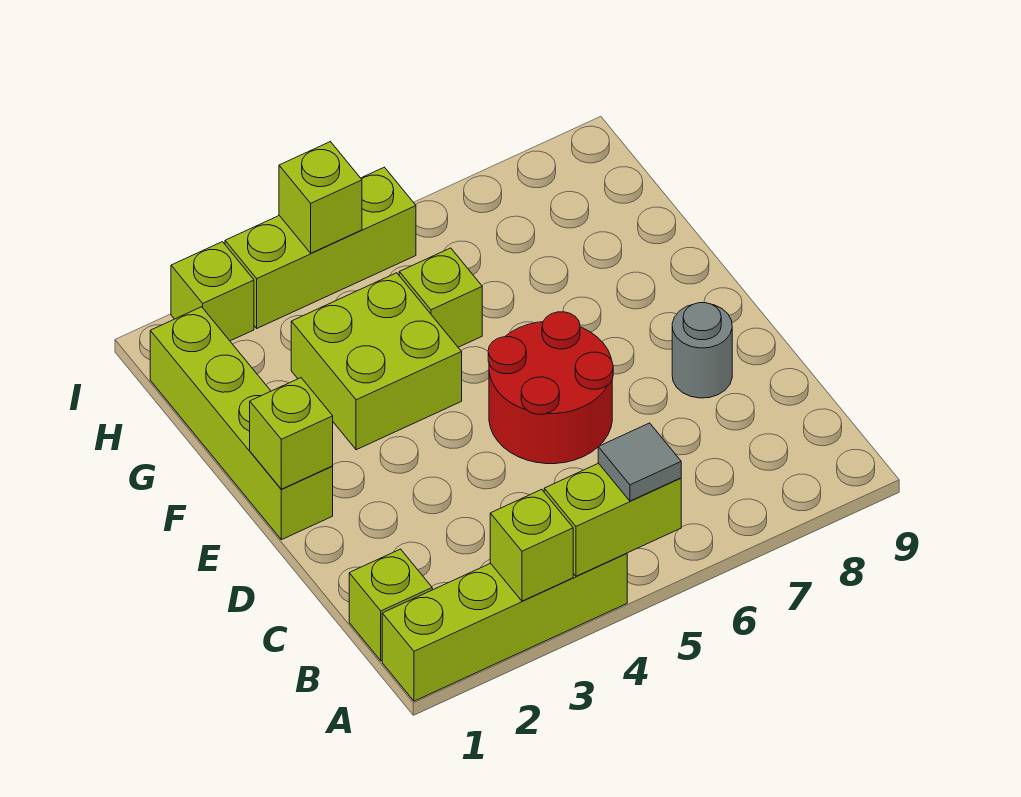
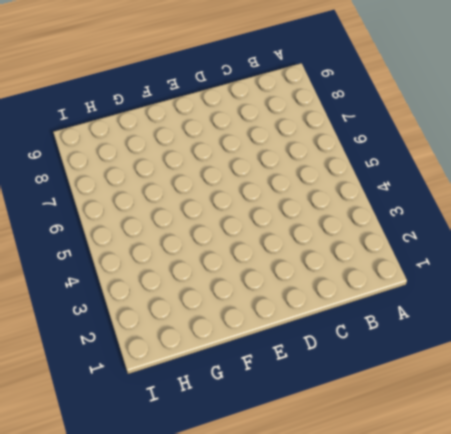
none -> lime 1x4 brick [382,553,627,701]
none -> lime 1x1 brick [349,549,432,661]
none -> red 2x2 round brick [488,312,613,464]

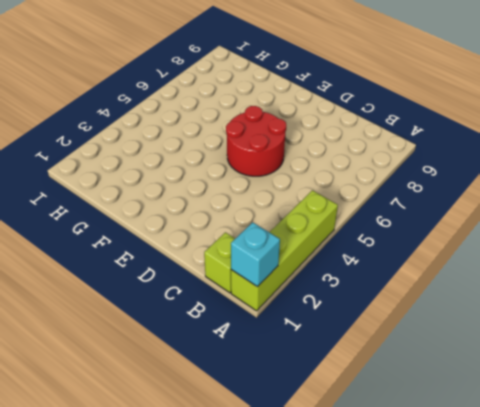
cyan 1x1 brick [231,222,280,287] -> none
none -> grey 1x1 round brick [672,303,732,398]
none -> lime 1x4 brick [150,307,333,540]
none -> lime 2x2 brick [291,273,462,450]

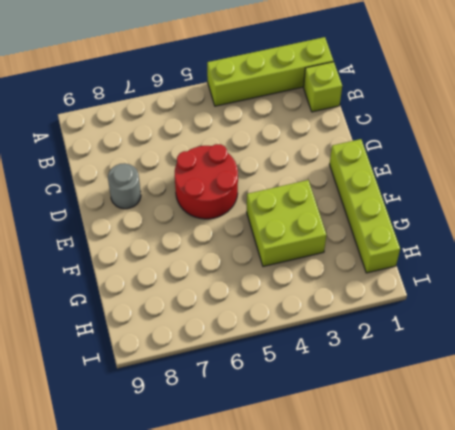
none -> lime 1x1 brick [399,248,482,347]
none -> lime 1x1 brick [171,242,254,341]
none -> lime 1x3 brick [225,167,416,328]

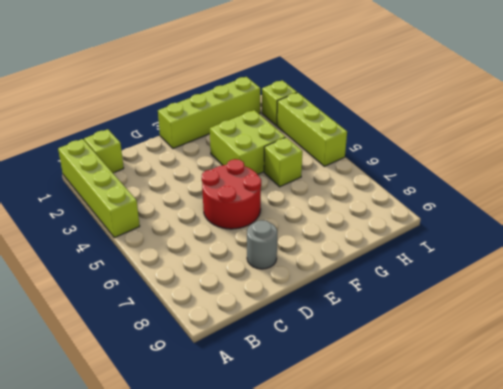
none -> lime 1x1 brick [490,489,573,601]
none -> lime 1x2 brick [544,463,681,576]
none -> lime 1x1 brick [250,378,333,489]

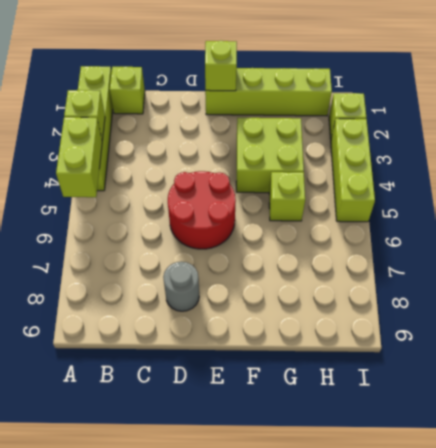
none -> lime 1x1 brick [279,142,362,253]
none -> grey 1x1 tile [598,423,681,501]

